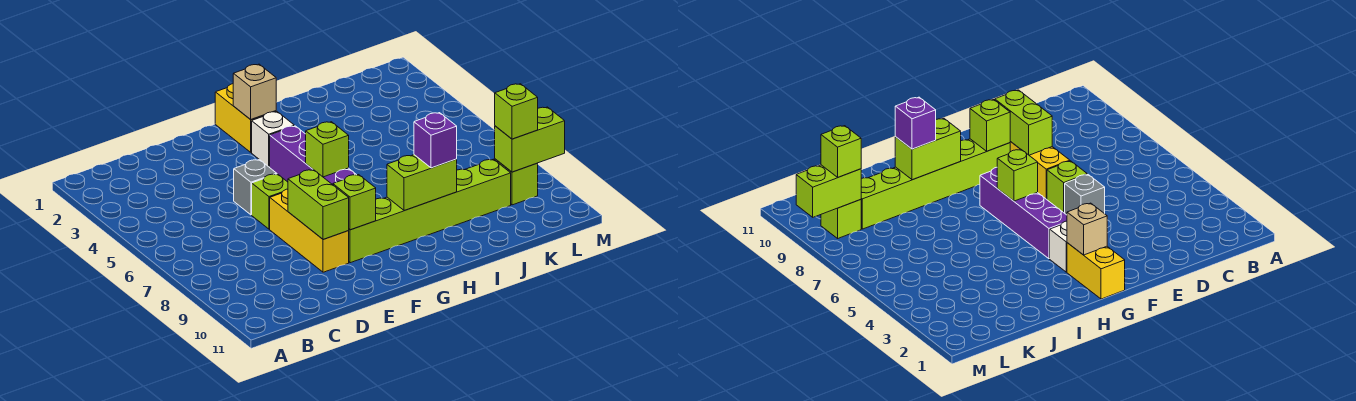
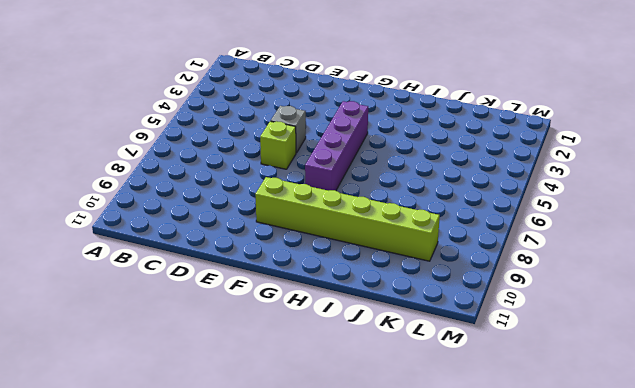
none -> yellow 1x3 brick [270,189,349,272]
none -> yellow 1x2 brick [215,84,276,152]
none -> white 1x1 brick [252,112,294,167]

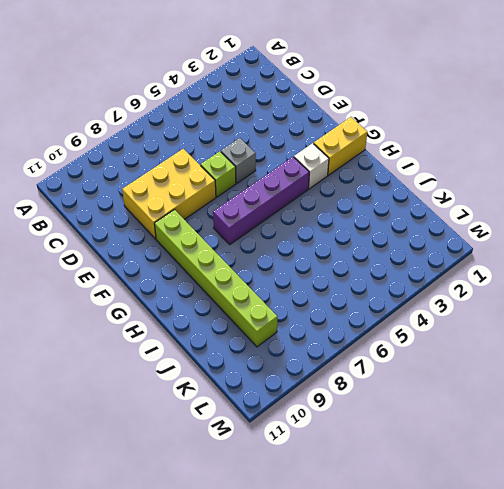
yellow 2x3 brick [122,149,216,239] -> yellow 1x3 brick [270,189,349,272]
none -> lime 1x1 brick [495,159,538,205]
none -> lime 1x2 brick [288,170,349,239]
none -> lime 1x1 brick [333,175,376,230]

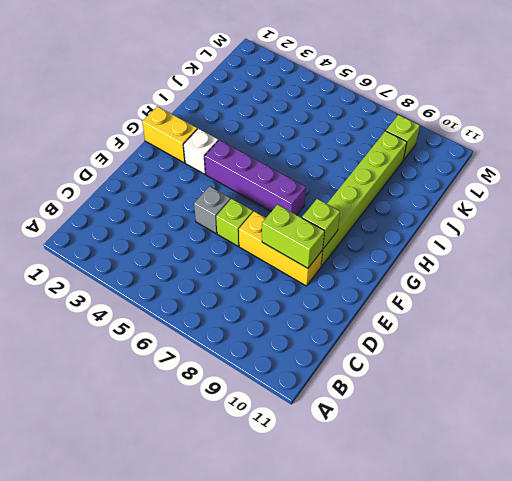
none -> tan 1x1 brick [233,64,276,119]
none -> lime 1x1 brick [306,122,349,177]
none -> lime 1x2 brick [387,155,457,211]

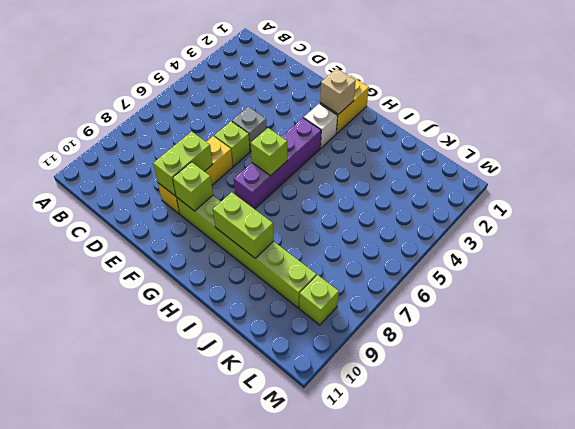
none -> lime 1x2 brick [495,107,565,172]
none -> purple 1x1 brick [414,113,457,168]
none -> lime 1x1 brick [495,84,538,139]

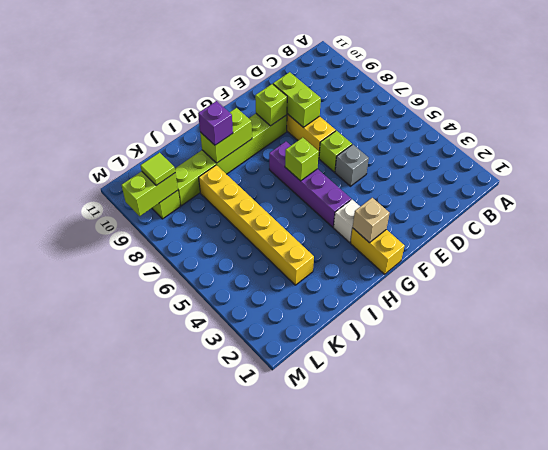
yellow 1x6 brick [199,165,314,285] -> none
lime 1x1 tile [141,153,175,185] -> lime 1x1 brick [495,84,538,139]

